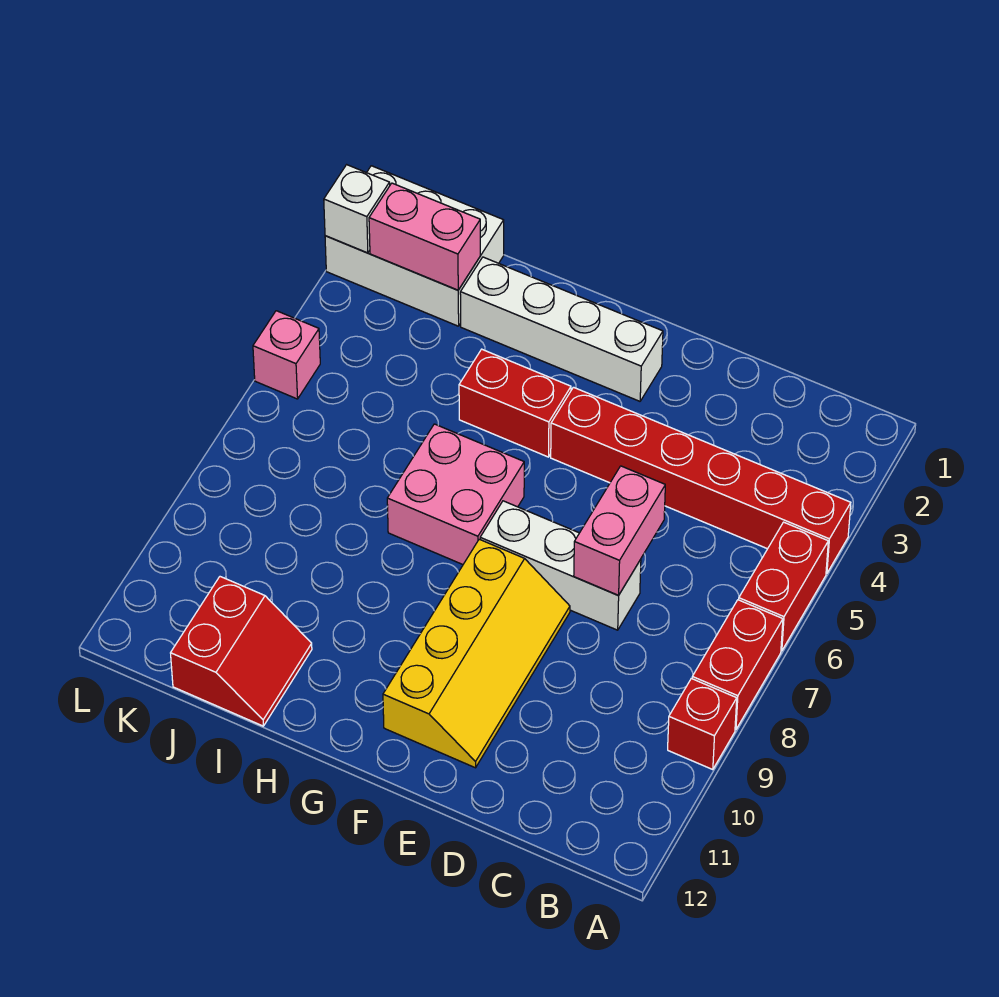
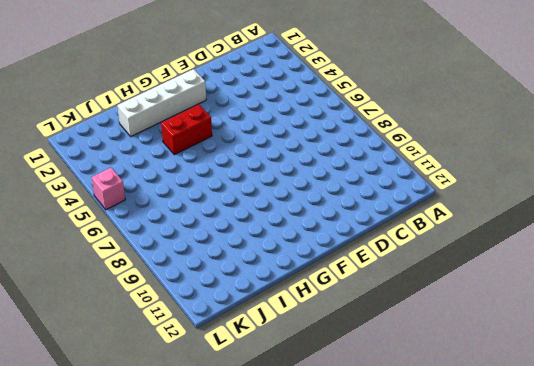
none -> red 1x6 brick [551,387,851,573]
none -> red 1x2 brick [739,522,828,651]
none -> red 1x2 brick [692,600,783,730]

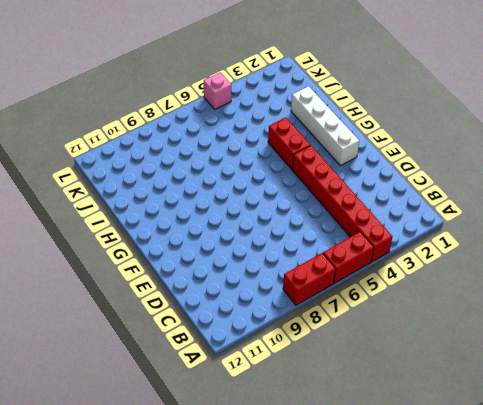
none -> red 1x1 brick [668,678,737,770]
none -> white 1x3 brick [480,501,641,630]
none -> yellow 2x4 slope [383,539,570,768]

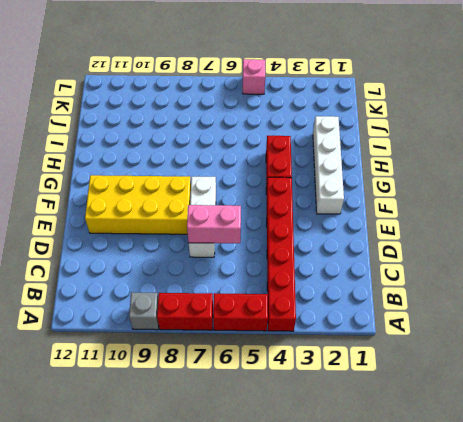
grey 1x1 brick [129,292,159,330] -> red 1x1 brick [668,678,737,770]
yellow 2x4 brick [85,175,191,234] -> yellow 2x4 slope [383,539,570,768]
none -> pink 2x2 brick [387,424,524,564]
none -> red 2x2 slope [171,577,312,726]
none -> white 2x3 brick [325,166,504,326]

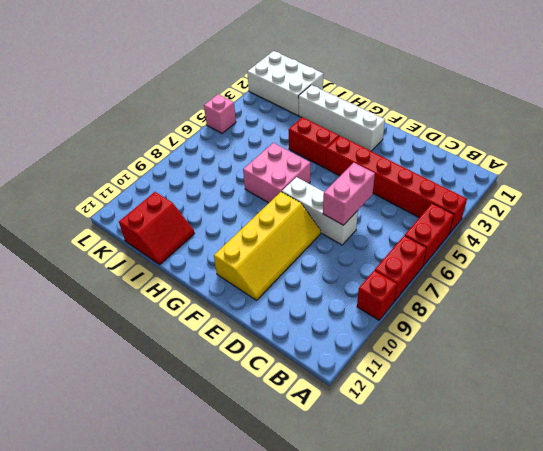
none -> pink 1x2 brick [369,183,480,290]
none -> white 1x1 brick [324,165,390,253]

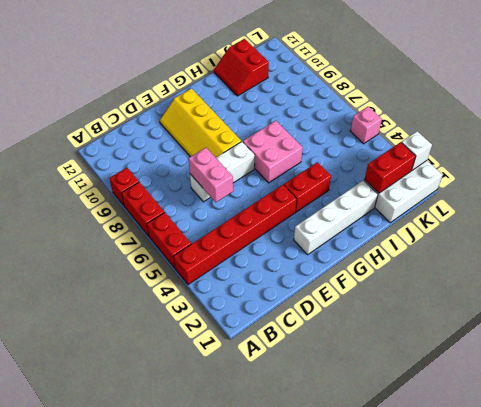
red 1x2 brick [364,142,416,193] -> pink 1x2 brick [369,183,480,290]

